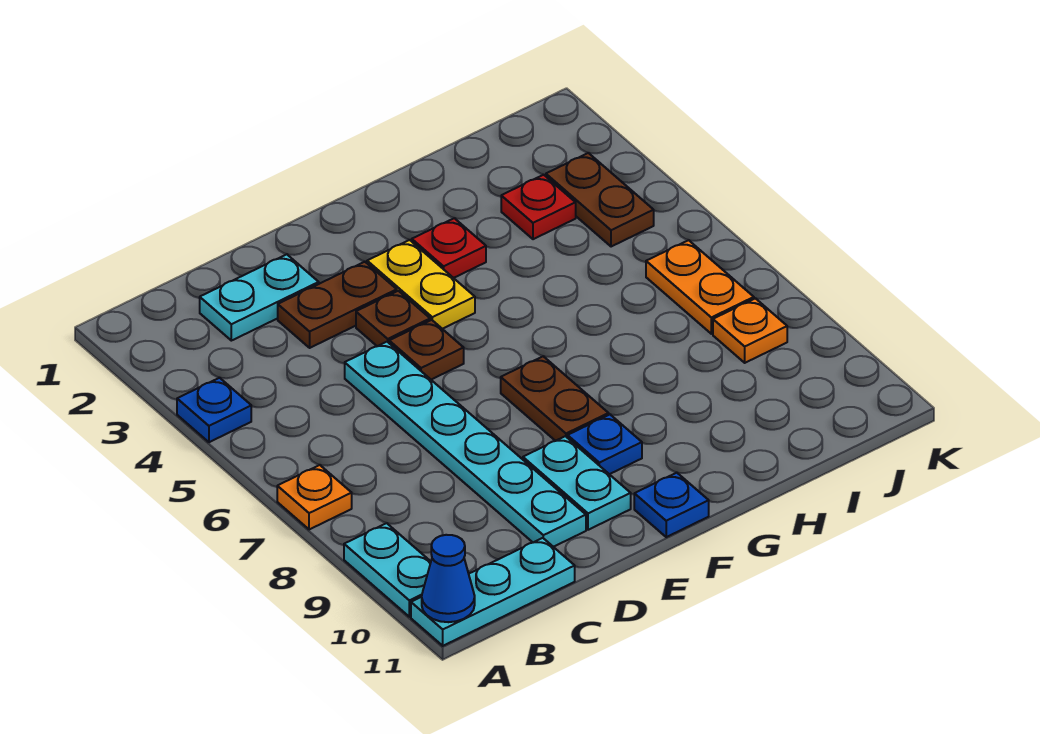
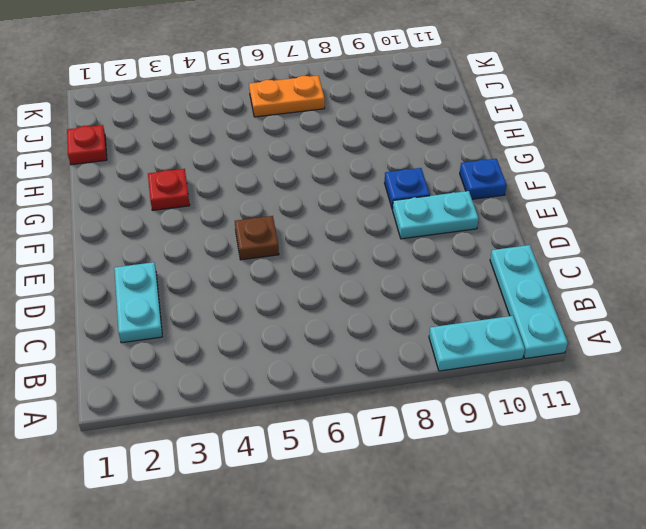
red 1x1 plate [67,125,107,165] -> red 1x1 plate moved to [501,175,576,239]
none -> blue 1x1 plate [177,378,251,442]
none -> orange 1x1 plate [277,465,352,530]
none -> brown 1x2 plate [278,262,397,348]

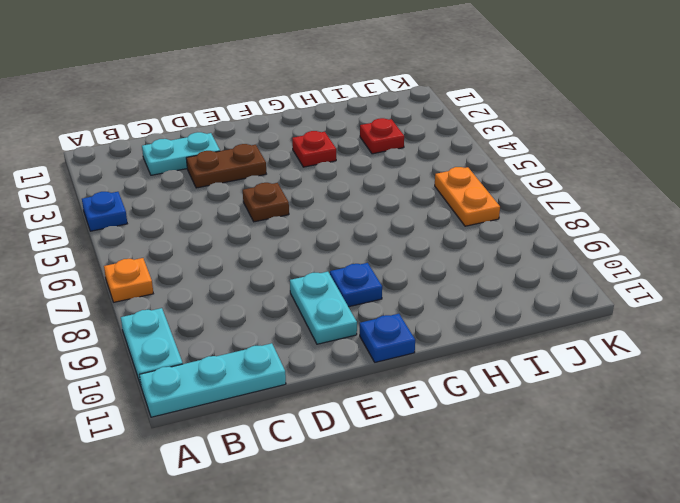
none -> cyan 1x6 plate [345,342,586,547]
none -> brown 1x1 plate [356,291,430,346]
none -> yellow 1x2 plate [367,240,475,329]

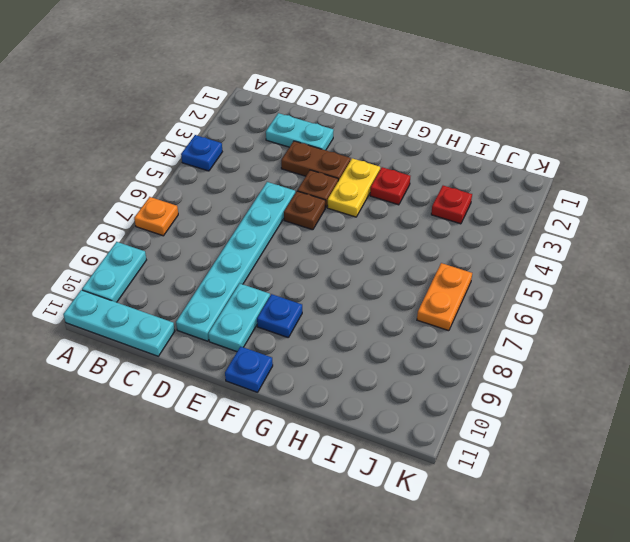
none -> brown 1x2 plate [501,356,609,441]
none -> brown 1x2 plate [546,153,654,247]
none -> orange 1x1 plate [713,298,787,363]

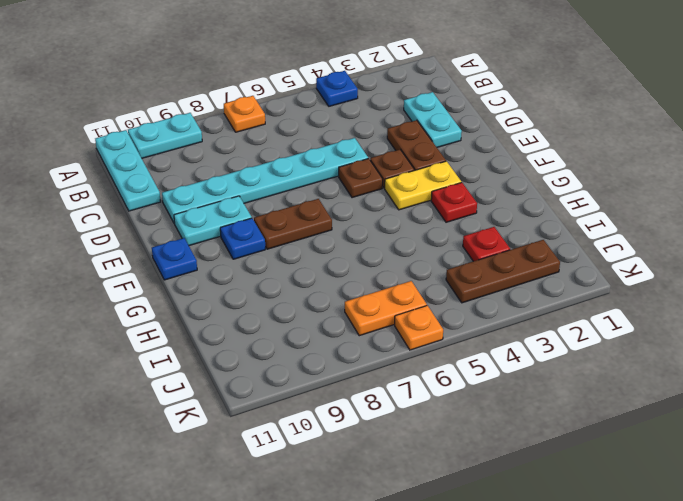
brown 1x3 plate [446,240,560,303] -> brown 1x2 plate [546,153,654,247]
orange 1x1 plate [395,305,443,350] -> orange 1x1 plate moved to [713,298,787,363]
none -> blue 1x1 cone [422,535,475,622]

